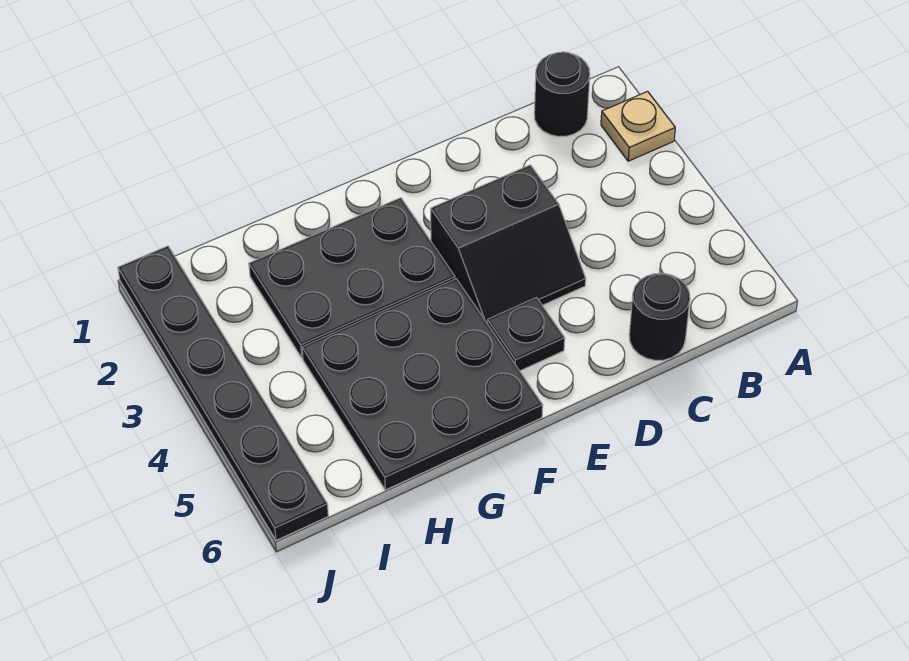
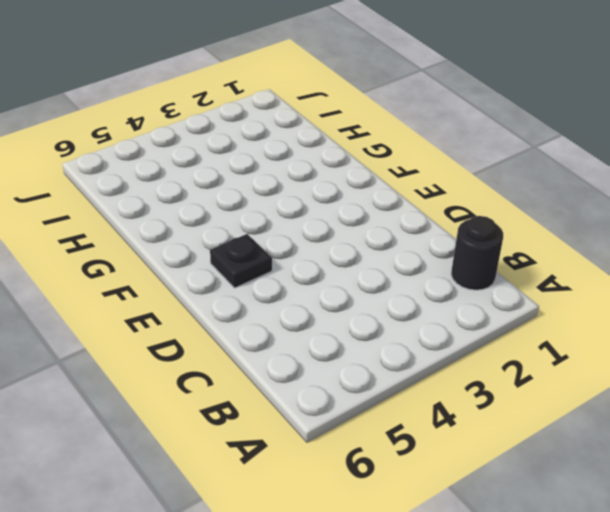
none -> tan 1x1 plate [601,91,675,161]
none -> black 1x1 round brick [629,273,690,360]

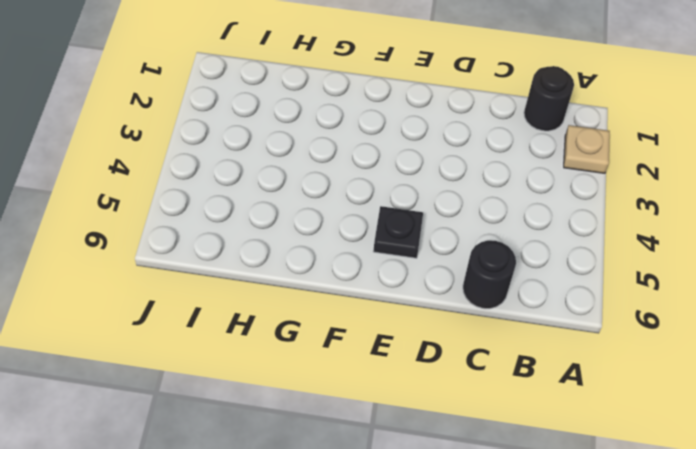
none -> black 2x2 slope [431,165,586,323]
none -> black 2x3 plate [249,198,455,358]

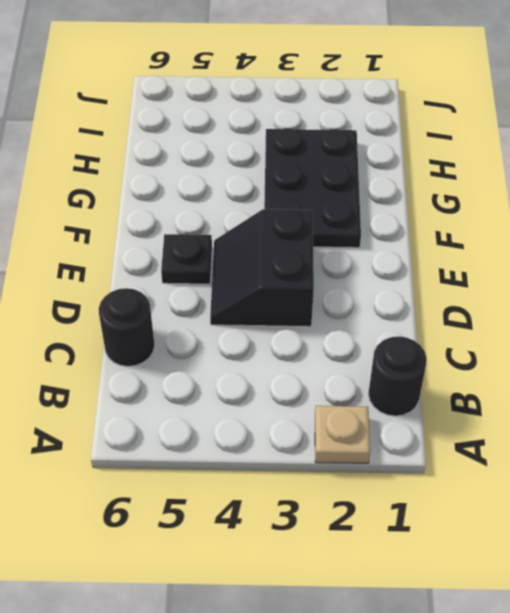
none -> black 3x3 plate [302,279,543,490]
none -> black 1x6 plate [118,246,328,540]

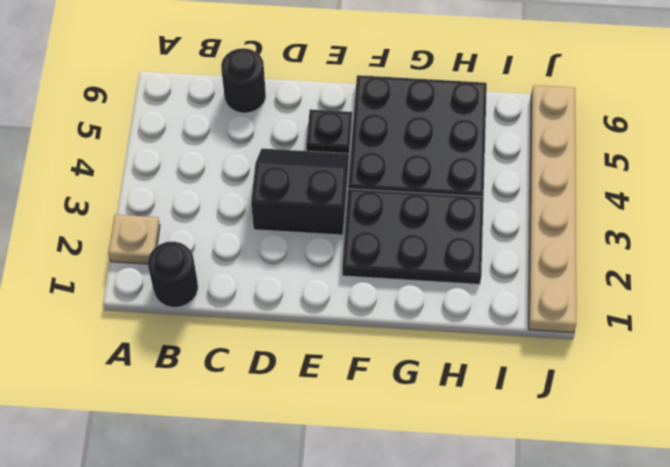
tan 1x6 plate [529,85,576,333] -> black 1x6 plate [118,246,328,540]

